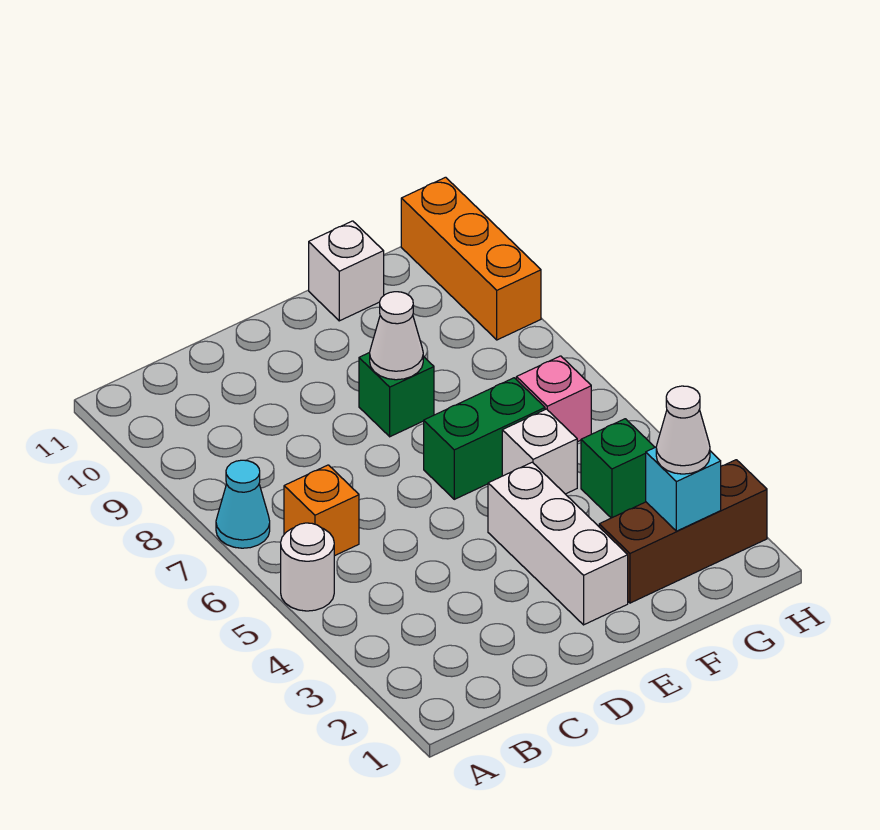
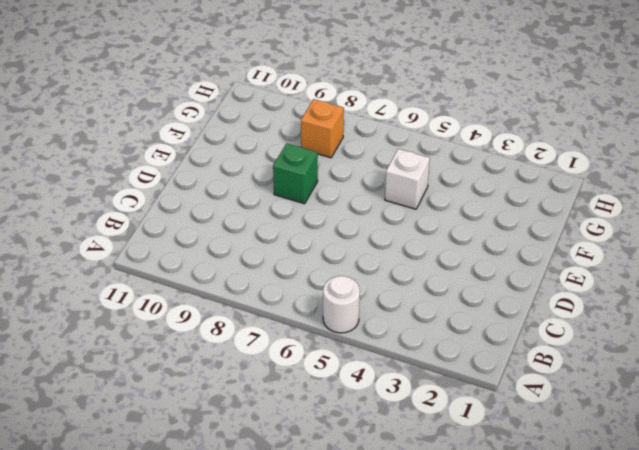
orange 1x1 brick [301,99,344,158] -> orange 1x1 brick moved to [284,465,359,556]
none -> cyan 1x1 cone [216,460,270,548]
none -> white 1x3 brick [488,462,628,625]
none -> green 1x2 brick [424,378,545,499]

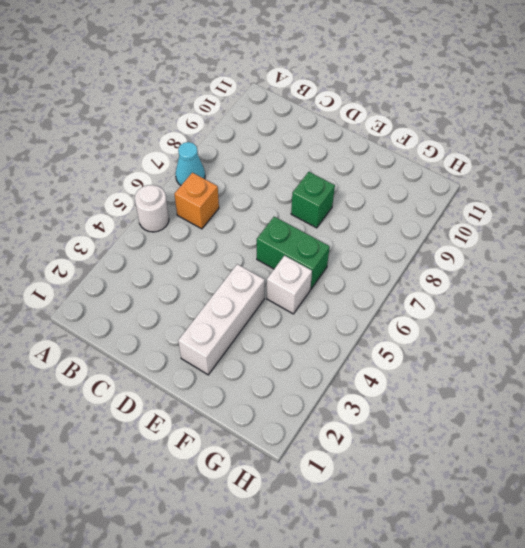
none -> brown 1x3 brick [599,460,767,603]
none -> white 1x1 brick [309,221,384,321]
none -> green 1x1 brick [581,419,655,518]

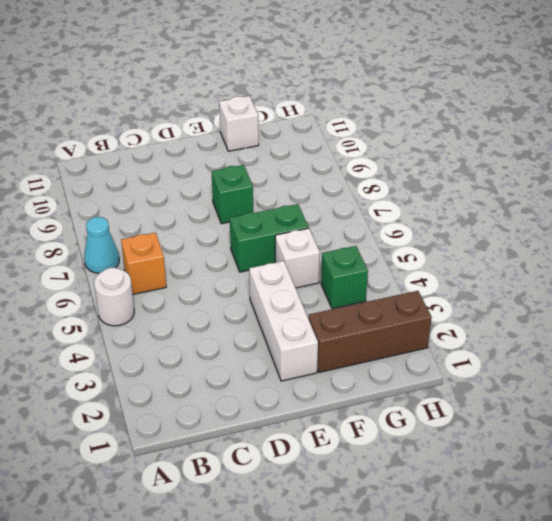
none -> pink 1x1 brick [516,356,591,442]
none -> orange 1x3 brick [401,177,541,340]
none -> white 1x1 cone [370,292,423,380]

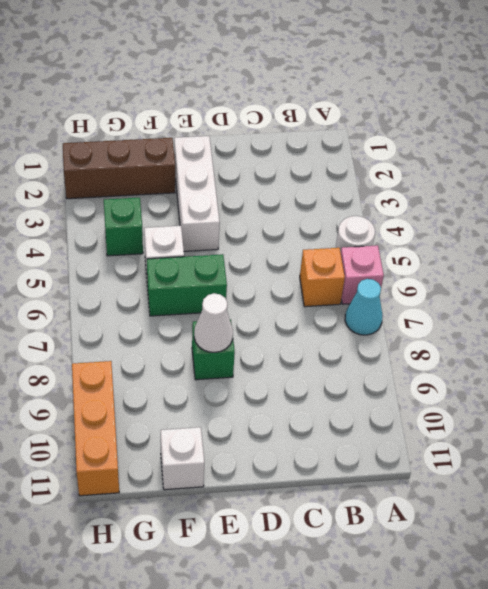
pink 1x1 brick [341,245,384,304] -> pink 1x1 brick moved to [516,356,591,442]
none -> cyan 1x1 brick [646,447,721,531]
none -> white 1x1 cone [656,386,710,474]

